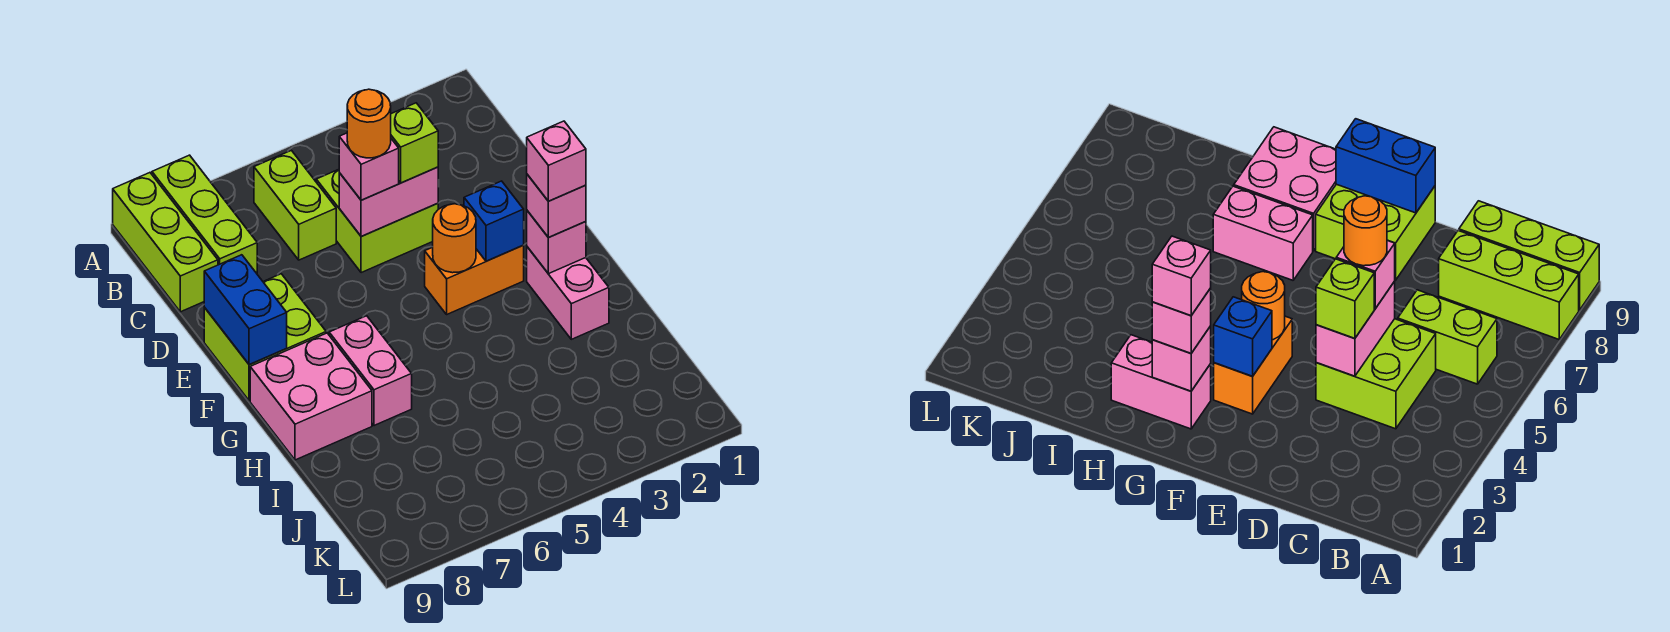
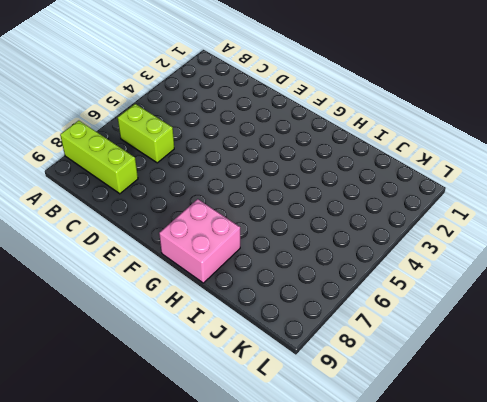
none -> lime 1x3 brick [113,173,218,312]
none -> lime 2x2 brick [316,169,438,273]
none -> lime 2x2 brick [204,274,326,401]

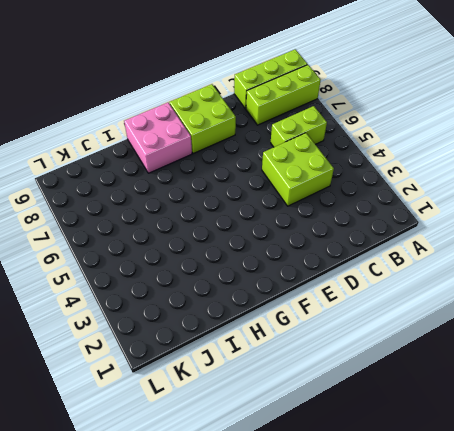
none -> orange 1x2 brick [425,245,524,314]
none -> pink 1x2 brick [527,247,609,339]
none -> pink 1x2 brick [329,316,412,426]

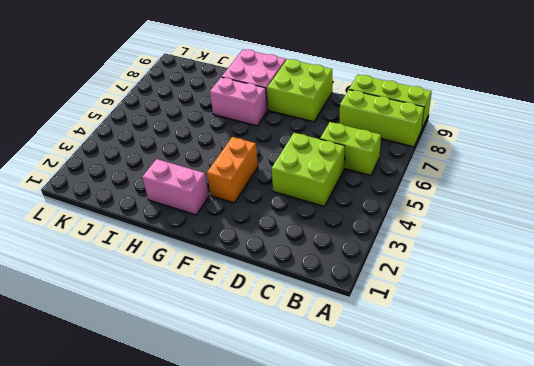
none -> pink 1x2 brick [339,167,438,237]
none -> blue 1x2 brick [204,255,287,365]
none -> blue 1x1 brick [464,181,524,261]

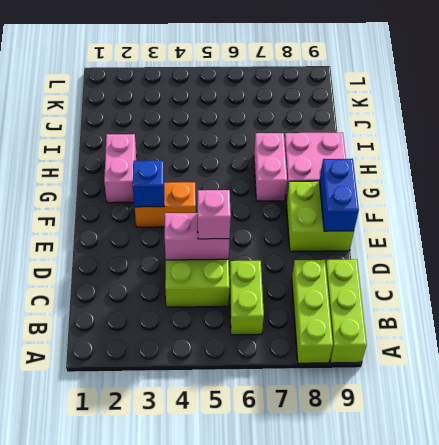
none -> orange 1x1 round brick [433,204,476,273]
none -> pink 1x1 brick [527,211,586,274]
none -> lime 1x1 brick [391,103,438,183]

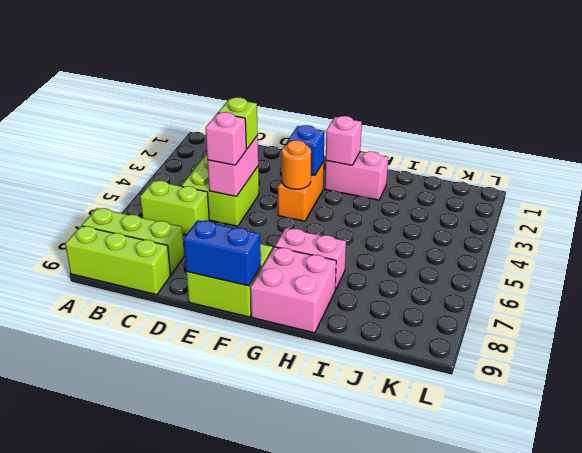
none -> pink 1x1 brick [527,174,586,238]
none -> orange 1x1 round brick [347,89,391,158]
none -> pink 1x1 brick [527,121,586,201]

